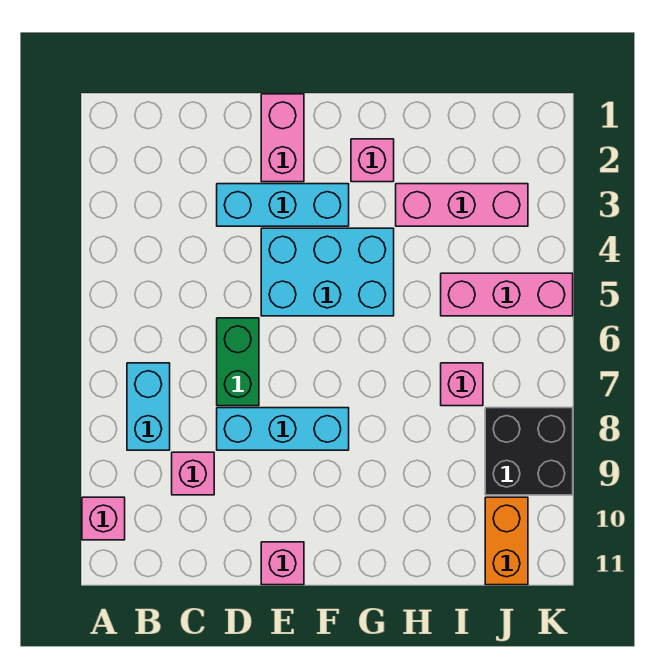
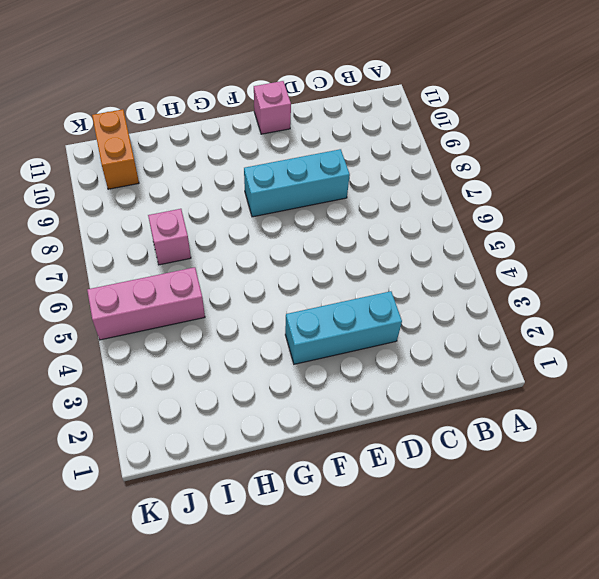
none -> pink 1x1 brick [82,497,125,540]
none -> cyan 1x2 brick [127,363,170,450]
none -> pink 1x1 brick [172,452,214,495]

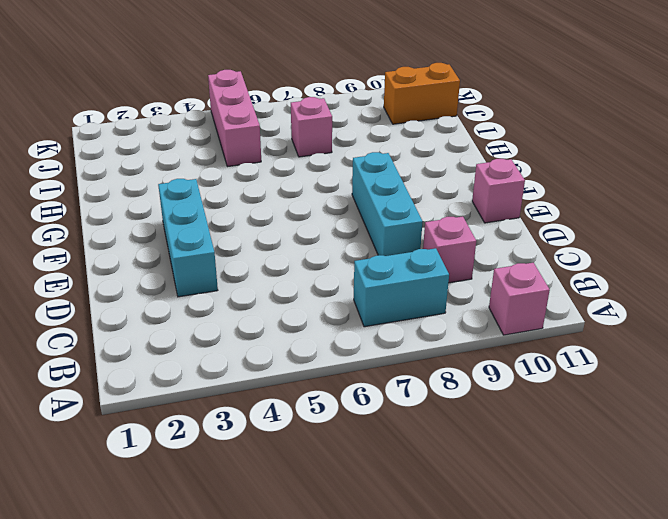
none -> green 1x2 brick [217,318,259,406]
none -> pink 1x2 brick [261,94,304,182]
none -> cyan 2x3 brick [261,228,394,316]

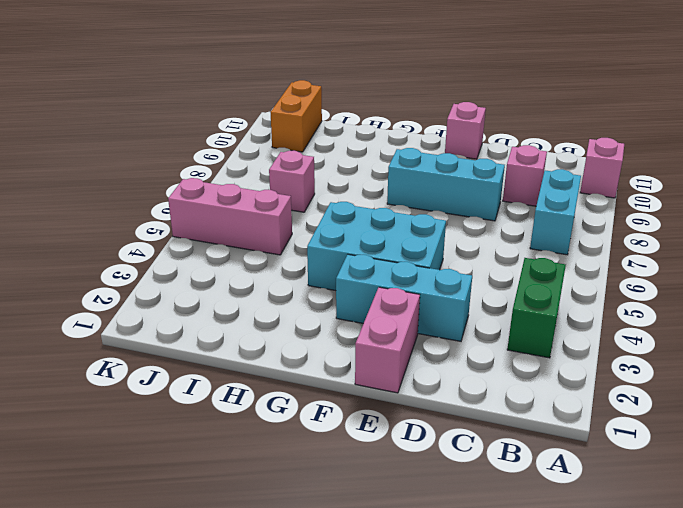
green 1x2 brick [507,258,566,358] -> green 1x2 brick moved to [217,318,259,406]
none -> pink 1x1 brick [351,139,394,182]
none -> pink 1x3 brick [396,184,528,226]
none -> black 2x2 brick [485,408,573,495]

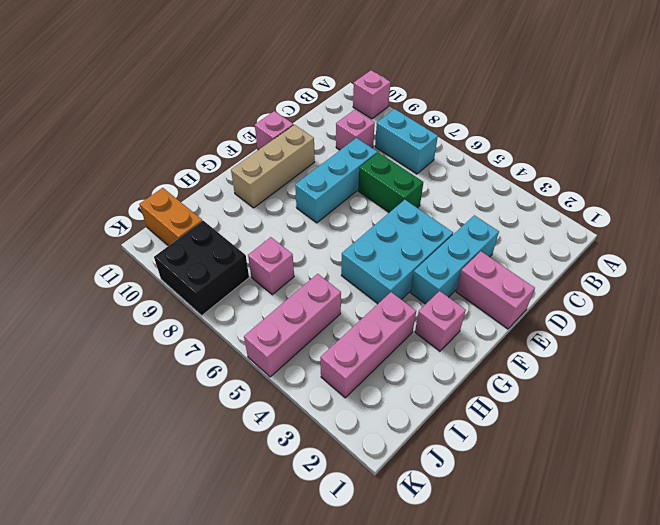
tan 1x3 brick [231,125,315,208] -> none

